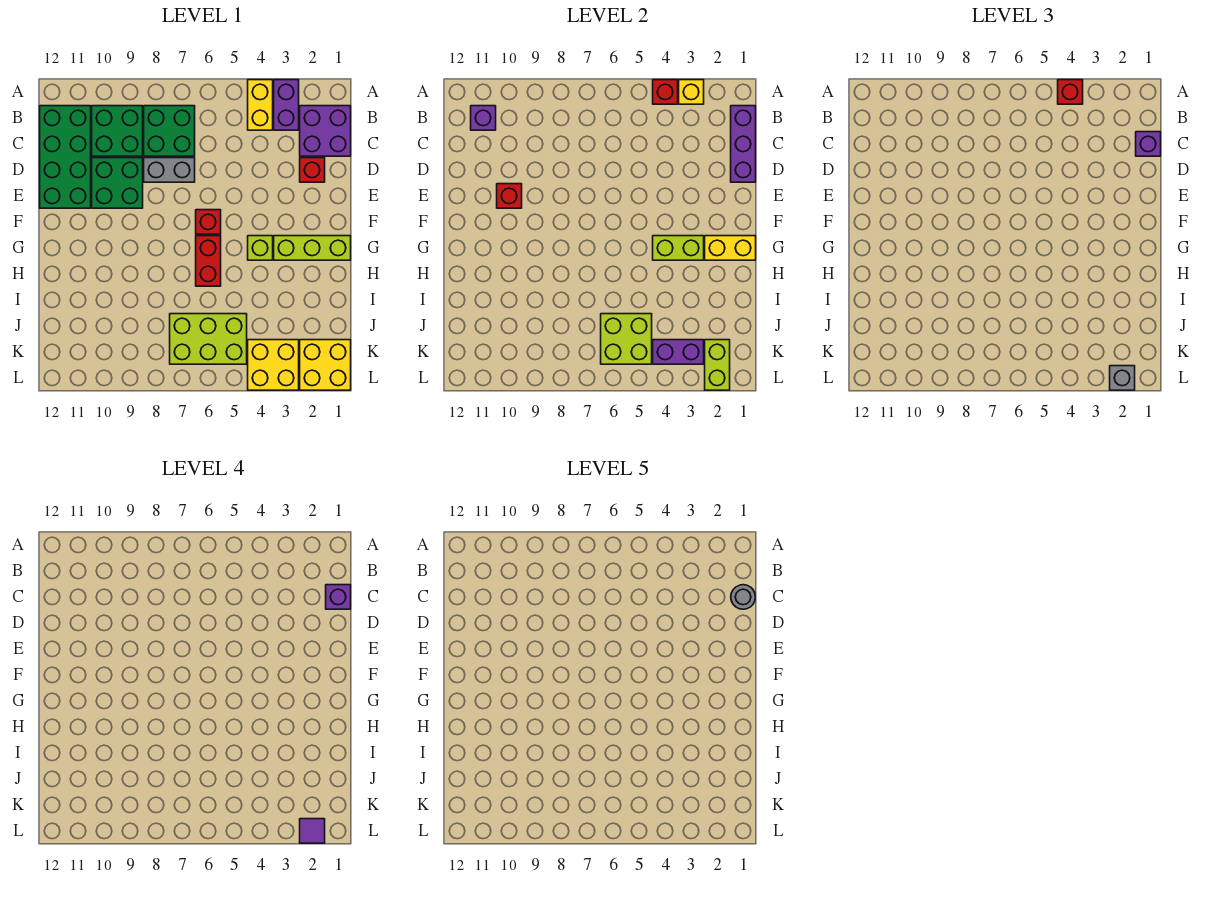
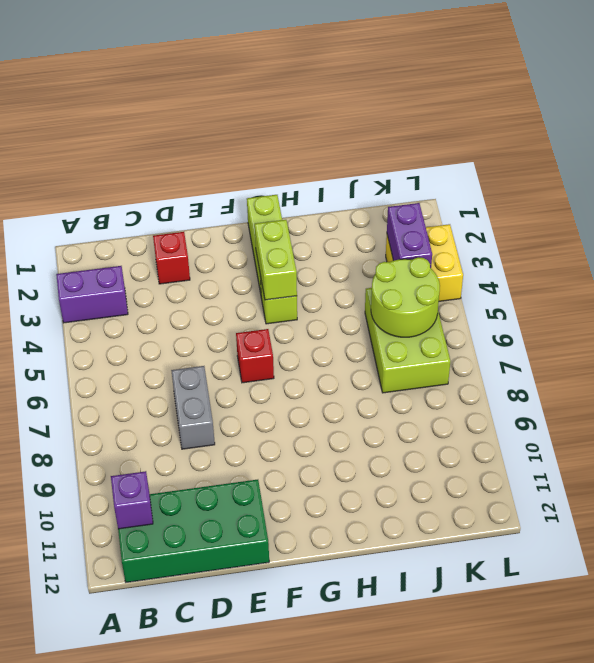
lime 2x2 round brick [371,257,440,337] -> lime 2x2 brick [601,314,652,364]
none -> yellow 1x2 brick [248,80,273,130]
none -> purple 2x2 brick [300,106,351,156]
none -> green 2x2 brick [144,106,195,156]
none -> green 2x2 brick [92,106,143,156]

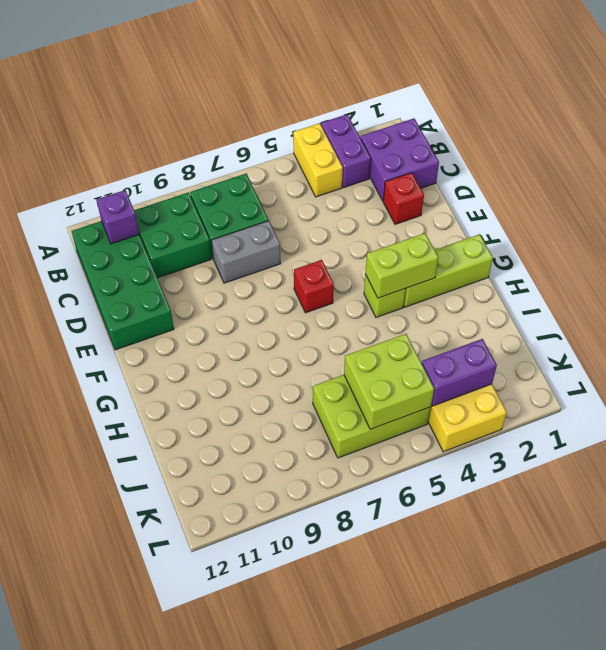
none -> green 2x2 brick [92,158,143,208]
none -> red 1x2 brick [196,236,221,286]
none -> yellow 2x2 brick [300,340,351,390]
none -> yellow 1x1 brick [679,80,704,104]

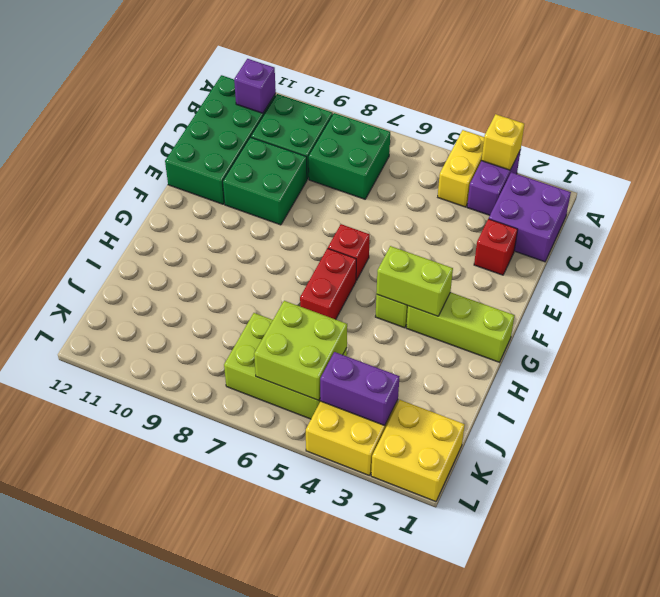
none -> grey 1x2 brick [144,158,195,182]
none -> red 1x1 brick [653,80,678,104]
none -> purple 1x3 brick [731,106,756,182]
none -> red 1x1 brick [497,184,522,208]

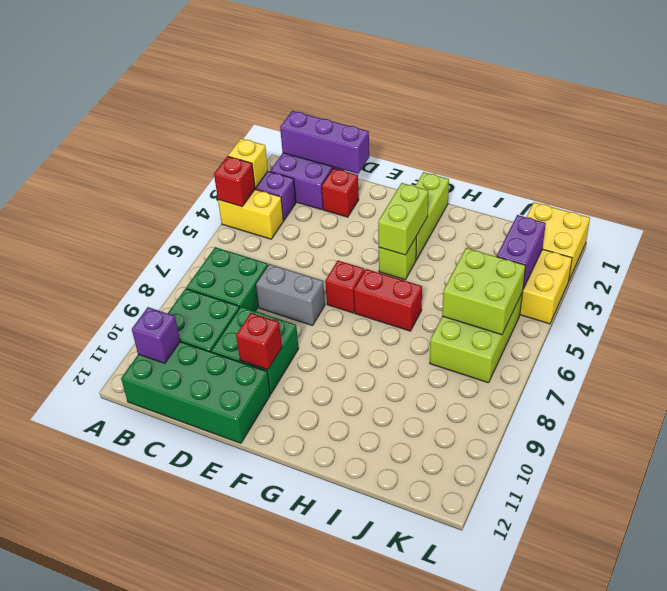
grey 1x2 brick [256,264,325,326] -> grey 1x2 brick turned to [144,158,195,182]
none -> yellow 1x2 brick [705,236,756,260]
none -> lime 1x2 brick [705,340,730,390]
none -> red 1x1 brick [1058,80,1083,104]
none -> purple 1x1 brick [1136,132,1161,156]

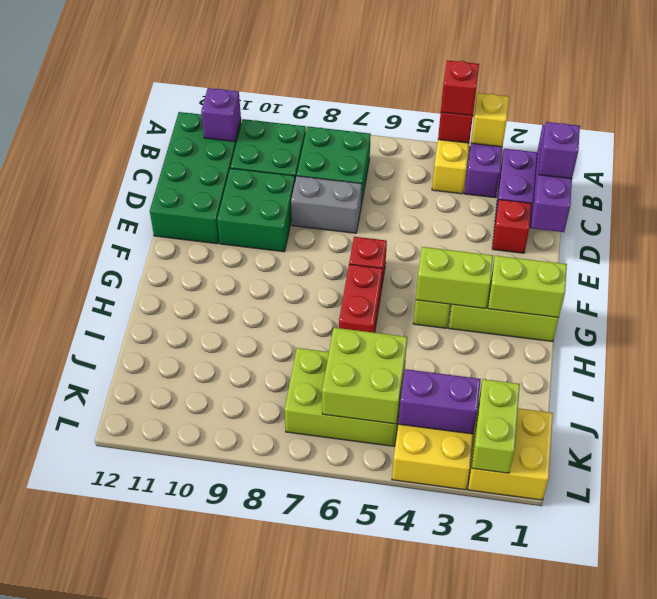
lime 1x2 brick [488,256,567,317] -> yellow 1x2 brick [705,236,756,260]
none -> red 1x1 brick [497,184,522,208]
none -> grey 1x1 brick [1110,366,1135,390]
none -> purple 1x1 brick [326,585,351,609]
none -> purple 1x1 tile [300,819,325,843]

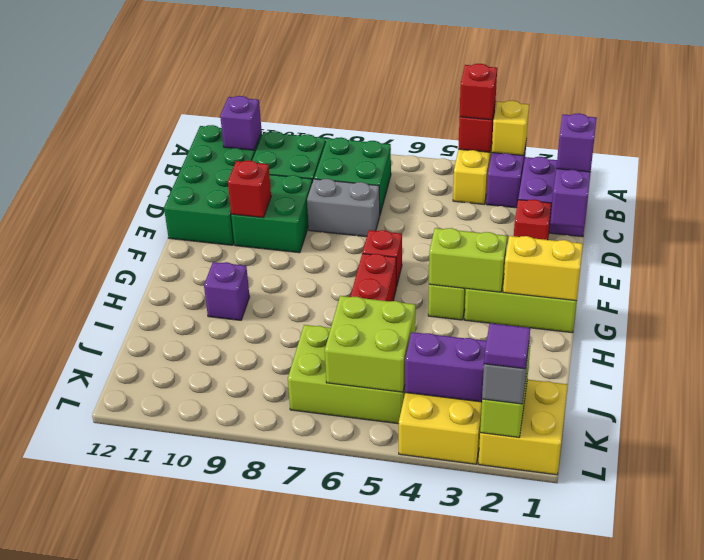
purple 1x1 brick [204,262,250,320] -> purple 1x1 brick moved to [326,585,351,609]
none -> grey 1x1 round brick [731,585,755,609]

